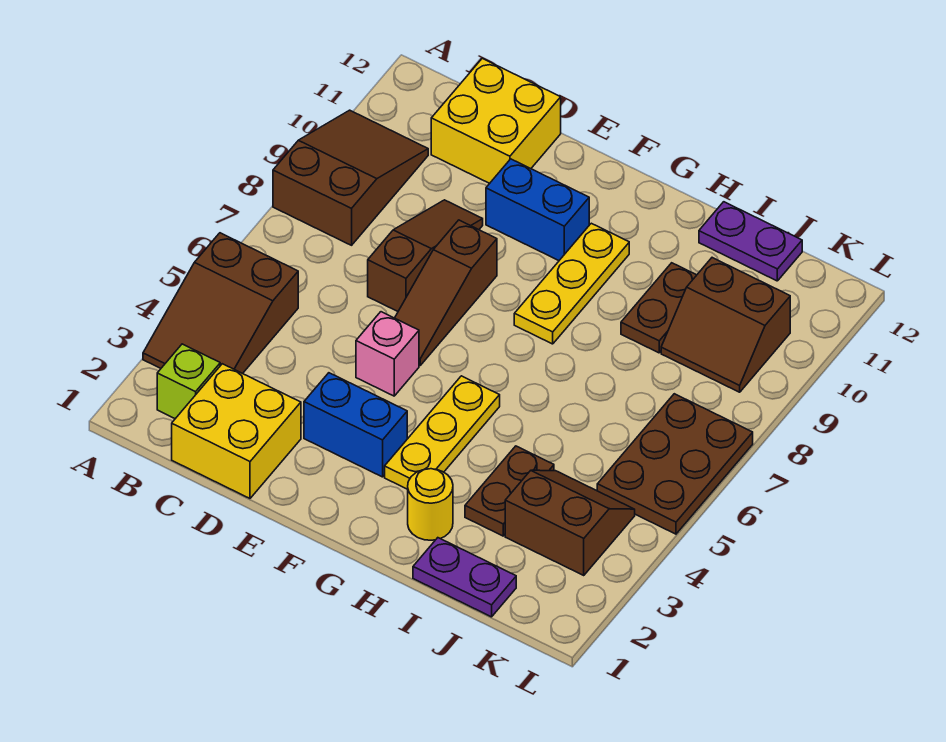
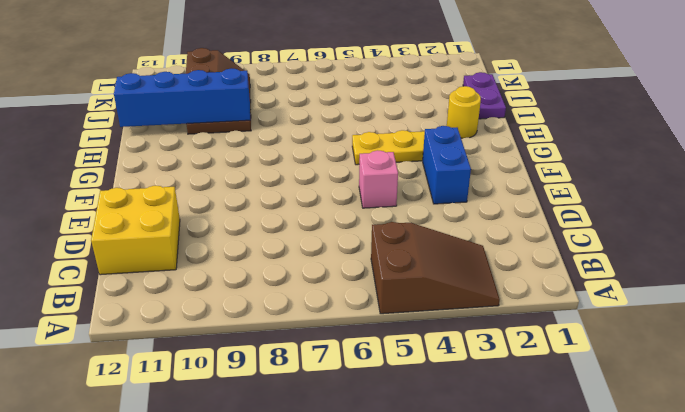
blue 1x4 brick [114,68,250,127] -> none
none -> brown 2x3 slope [273,110,428,245]
none -> lime 1x1 brick [157,344,220,419]
none -> yellow 2x2 brick [172,364,301,498]

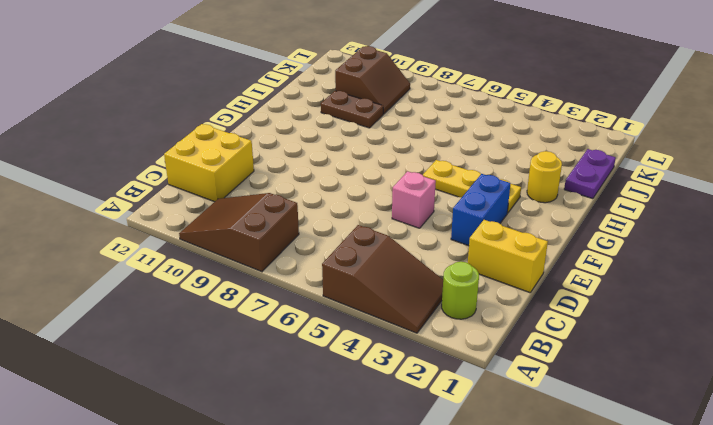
lime 1x1 round brick [442,262,479,319] -> lime 1x1 brick [157,344,220,419]
yellow 1x2 brick [468,220,548,293] -> yellow 2x2 brick [172,364,301,498]
none -> brown 1x3 slope [368,200,483,311]
none -> brown 1x3 slope [395,220,497,365]
none -> blue 1x2 brick [486,159,589,260]

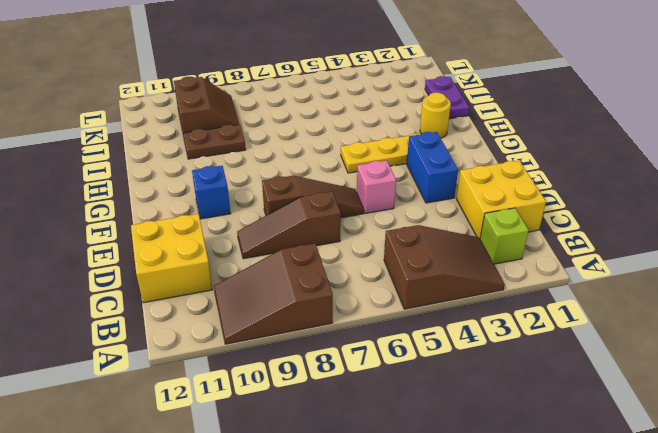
blue 1x1 brick [192,166,231,219] -> blue 1x2 brick [486,159,589,260]
none -> yellow 1x3 plate [514,223,629,344]
none -> brown 1x2 plate [465,446,554,536]
none -> purple 1x2 plate [699,202,802,281]

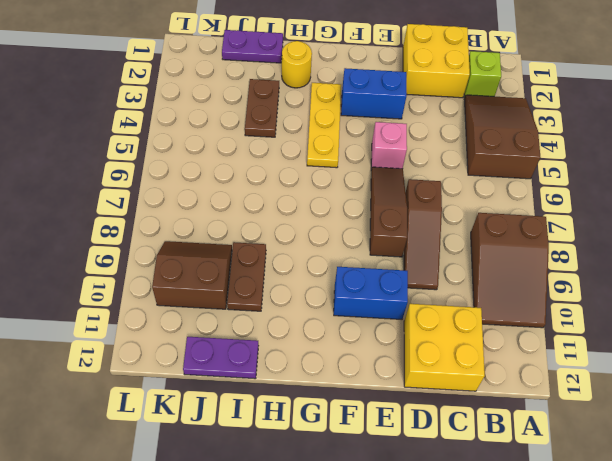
none -> yellow 1x3 plate [514,223,629,344]
none -> brown 2x2 slope [505,470,635,575]
none -> brown 2x3 plate [597,394,753,534]

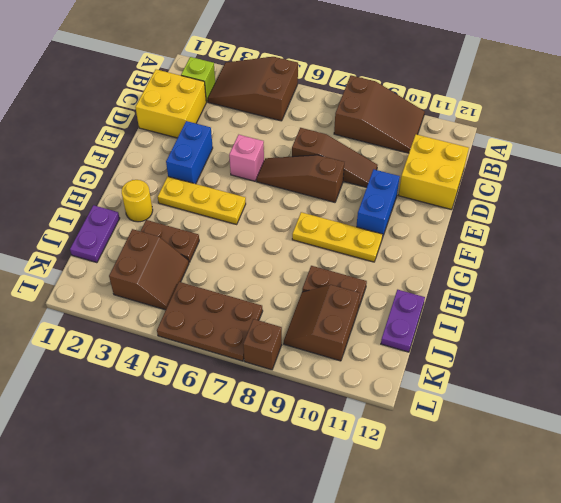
brown 1x1 brick [243,319,282,370] -> none

